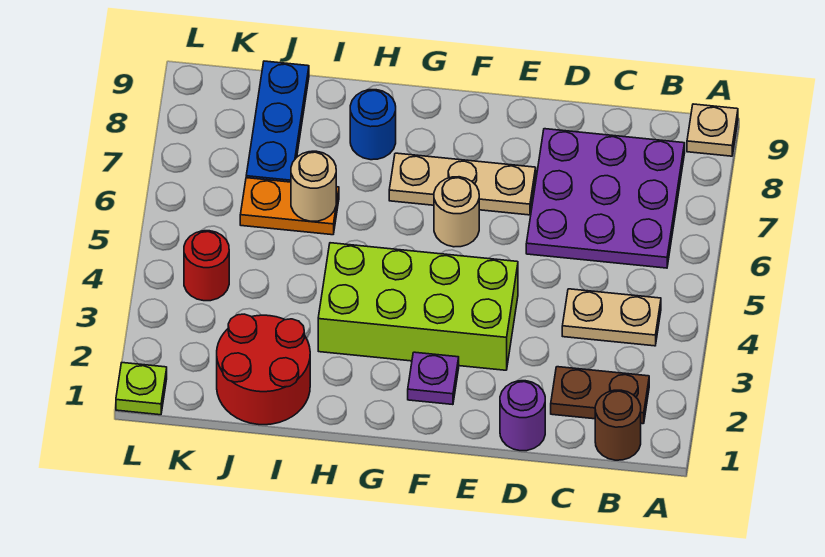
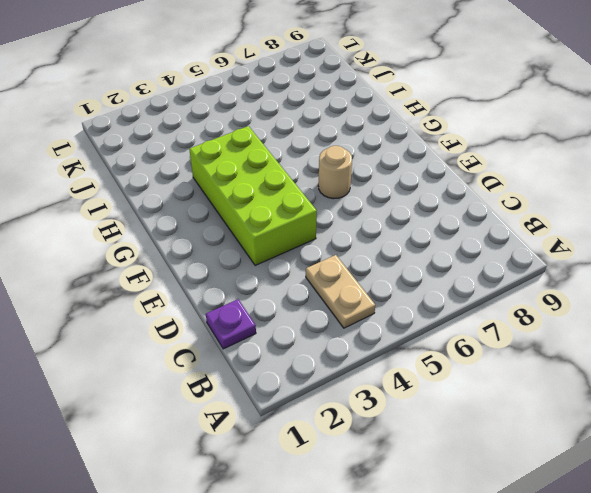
purple 1x1 plate [206,299,256,349] -> purple 1x1 plate moved to [408,352,459,405]
none -> tan 1x1 plate [687,104,738,156]
none -> brown 1x1 round brick [595,390,641,460]
none -> brown 1x2 plate [551,367,649,424]

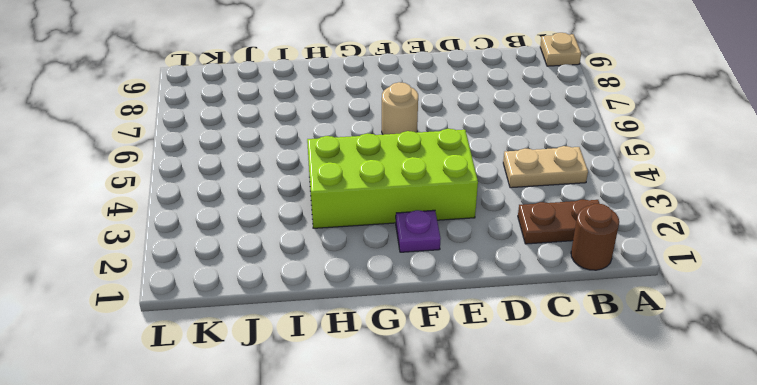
none -> purple 3x3 plate [526,129,685,268]
none -> purple 1x1 round brick [500,381,545,451]
none -> tan 1x3 plate [389,153,536,215]

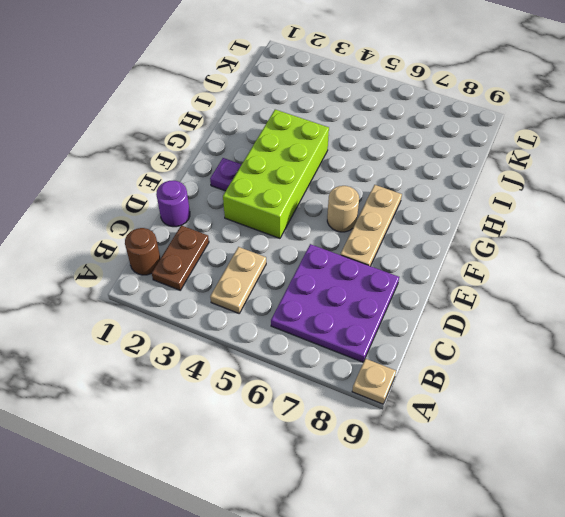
none -> blue 1x1 round brick [350,90,396,160]
none -> red 2x2 round brick [217,314,310,425]
none -> orange 1x2 plate [240,178,339,235]

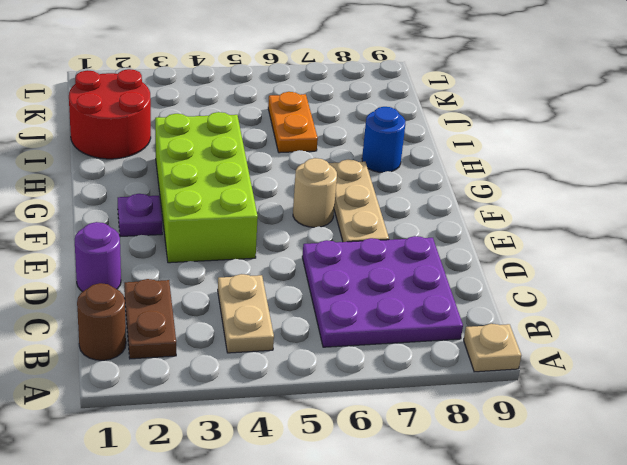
none -> blue 1x3 plate [246,61,309,182]
none -> red 1x1 round brick [184,231,229,301]
none -> lime 1x1 plate [116,363,167,415]

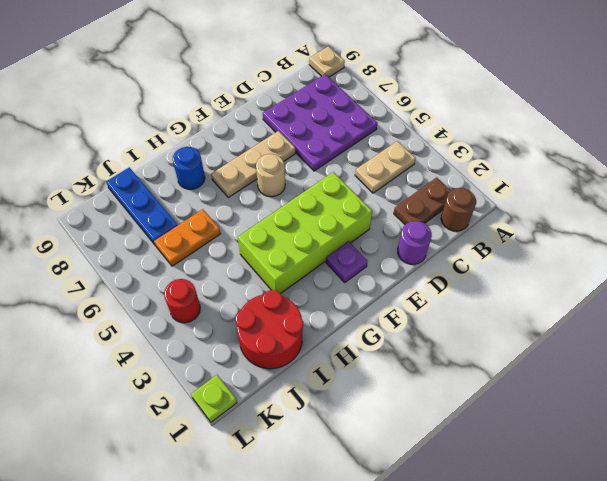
none -> tan 1x1 round brick [291,151,336,221]

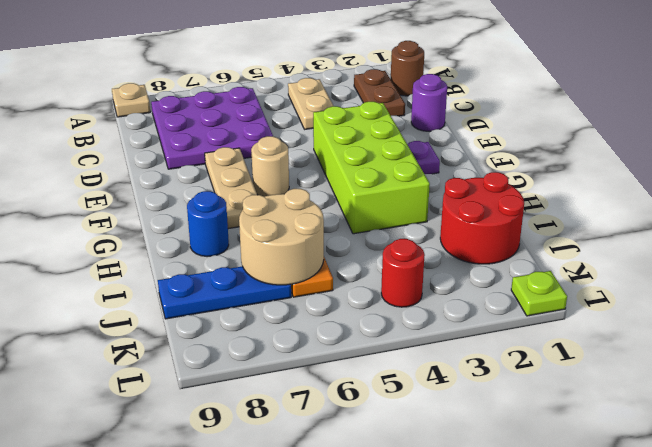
tan 2x2 round brick [239,189,324,285] -> tan 1x1 round brick [291,151,336,221]

